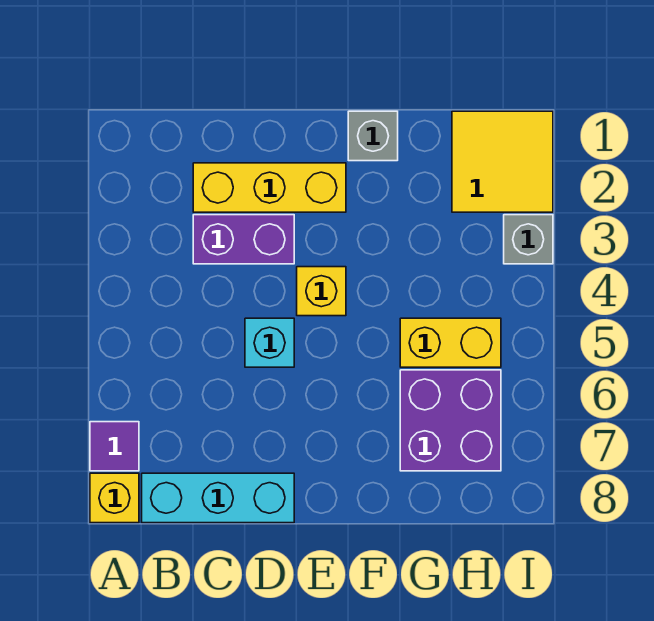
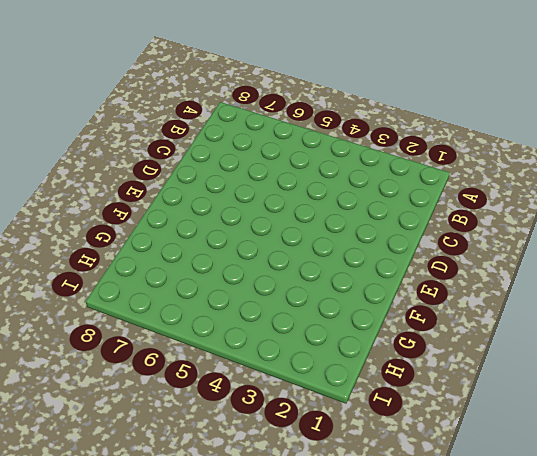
none -> purple 1x1 tile [90,422,139,471]
none -> yellow 1x1 brick [90,473,139,523]
none -> cyan 1x3 brick [142,473,294,523]

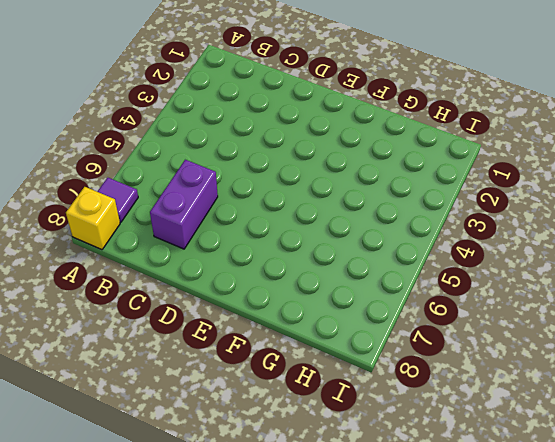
purple 1x2 brick [150,160,218,249] -> purple 1x2 brick turned to [193,215,294,264]
none -> cyan 1x3 brick [142,473,294,523]
none -> yellow 1x3 brick [193,163,346,212]
none -> cyan 1x1 brick [245,318,294,367]

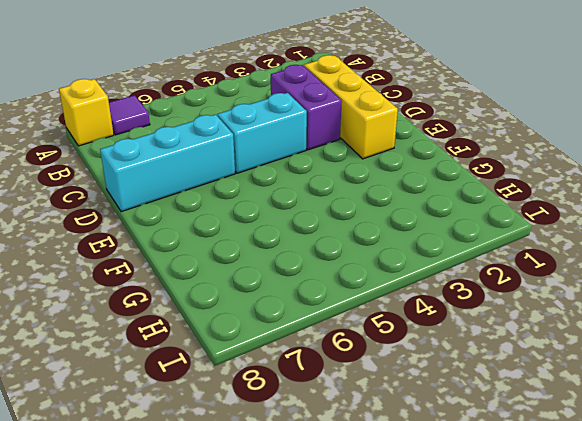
cyan 1x2 brick [218,93,307,173] -> cyan 1x1 brick [245,318,294,367]
cyan 1x3 brick [100,114,235,212] -> cyan 1x3 brick turned to [142,473,294,523]
none -> yellow 1x1 brick [297,267,346,316]
none -> grey 1x1 brick [348,111,398,161]
none -> yellow 1x2 brick [400,318,501,367]

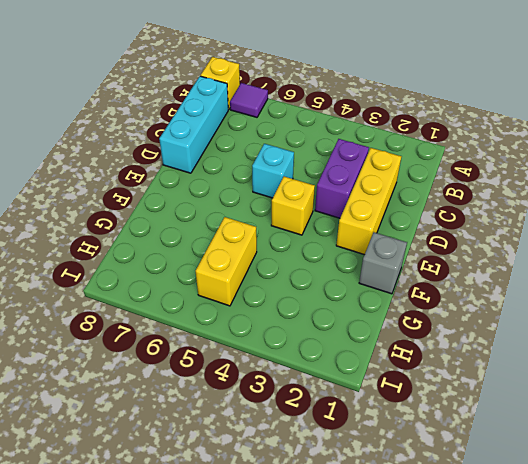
none -> purple 2x2 brick [400,370,501,471]
none -> yellow 2x2 tile [452,111,553,212]
none -> grey 1x1 brick [504,215,553,264]

